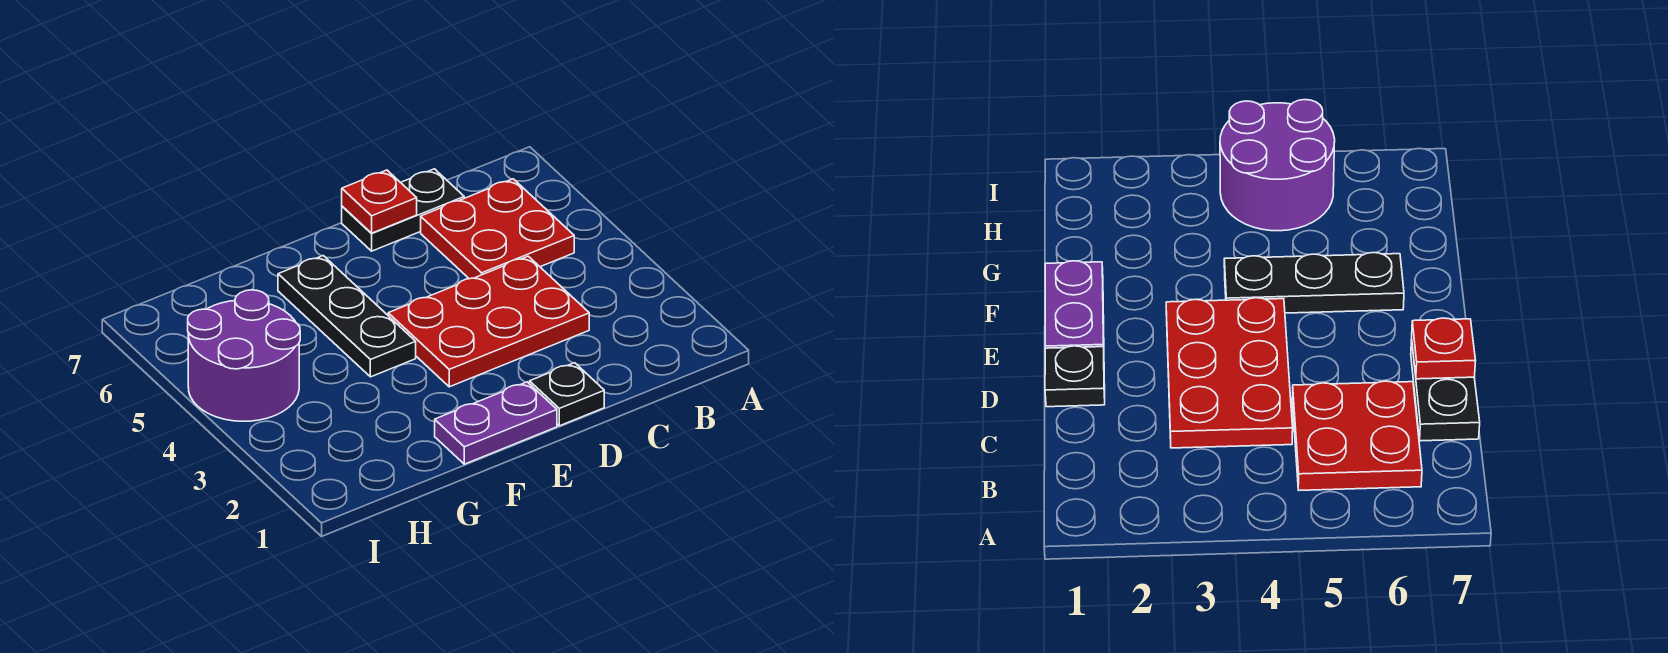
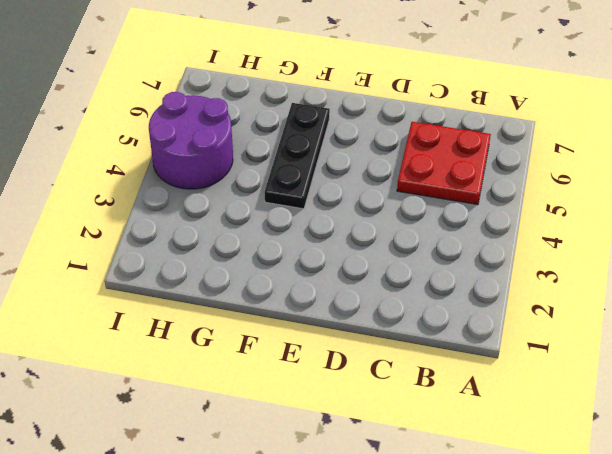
none -> red 2x3 plate [388,256,589,387]
none -> black 1x2 plate [342,169,464,251]

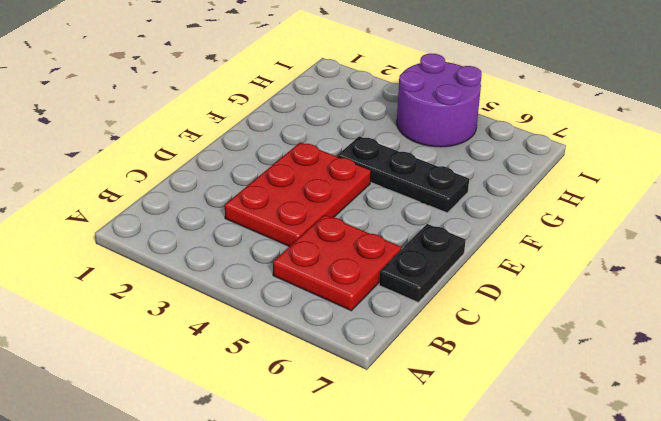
none -> black 1x1 plate [530,363,604,426]
none -> purple 1x2 plate [435,382,557,464]

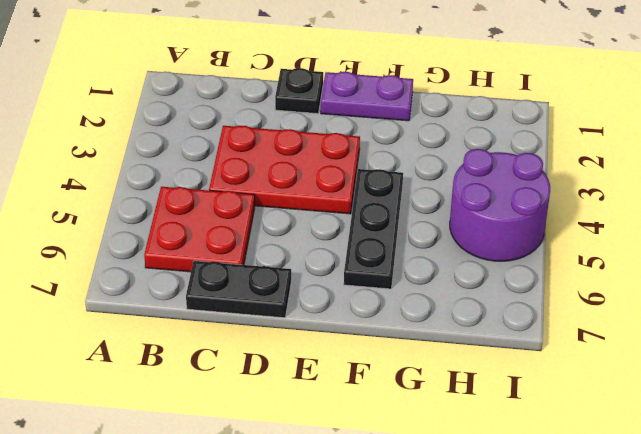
none -> red 1x1 plate [342,170,417,233]

